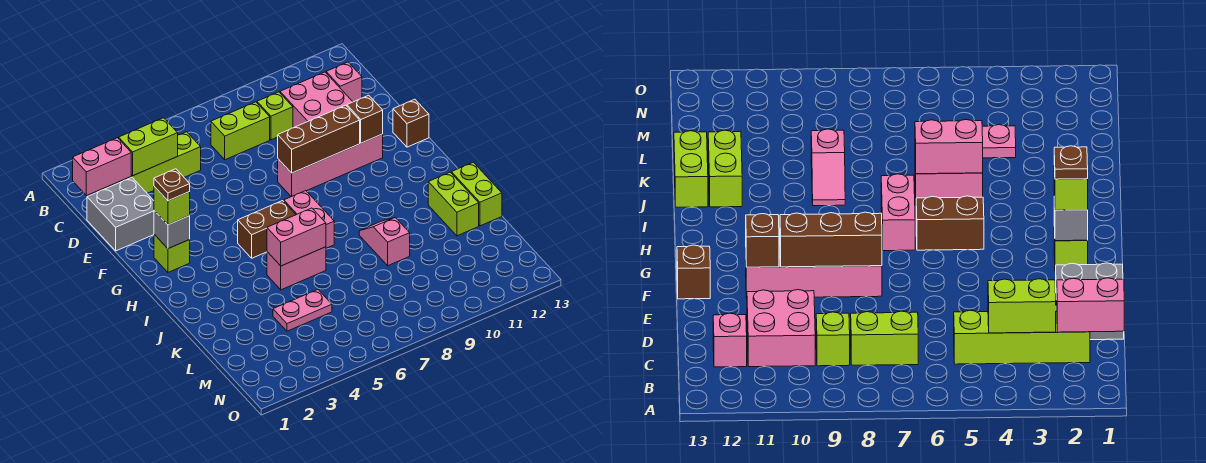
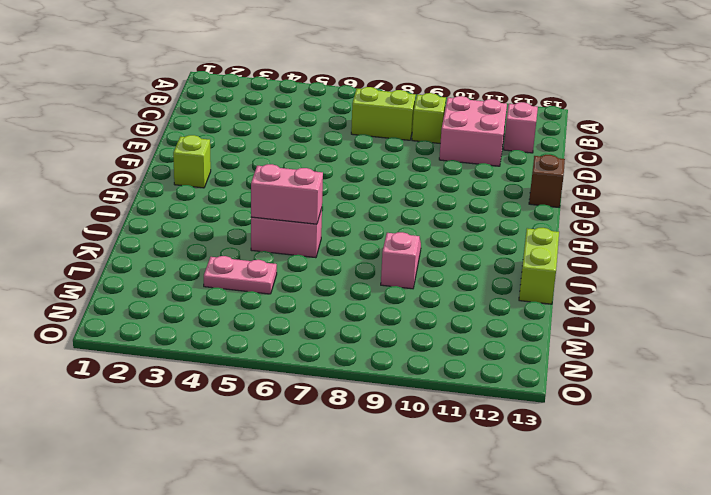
none -> lime 1x4 brick [96,132,201,193]
none -> grey 2x2 brick [87,178,154,251]
none -> pink 1x4 brick [278,134,383,197]

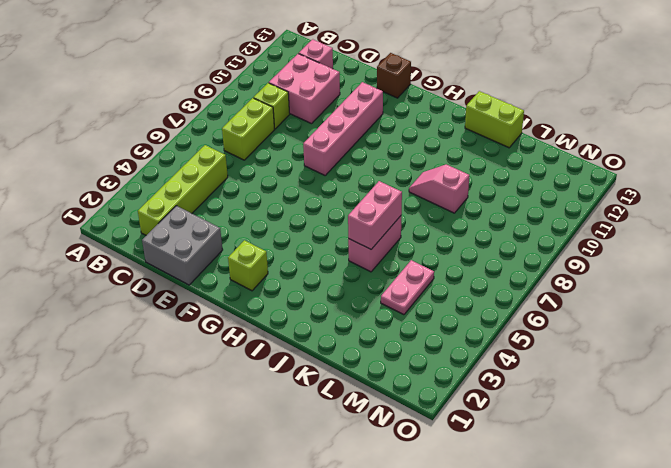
none -> brown 1x2 brick [238,201,296,258]
none -> pink 1x2 brick [284,191,334,248]
none -> lime 1x2 brick [428,172,479,236]

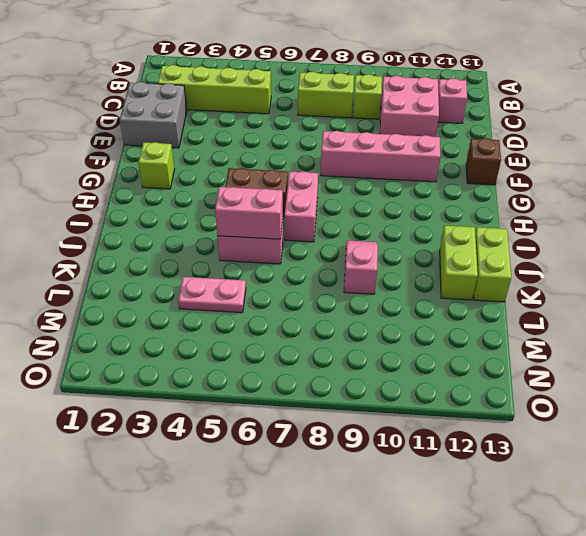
none -> pink 1x2 brick [73,138,131,196]
none -> lime 1x2 brick [119,118,178,176]
none -> brown 1x3 brick [278,105,360,173]

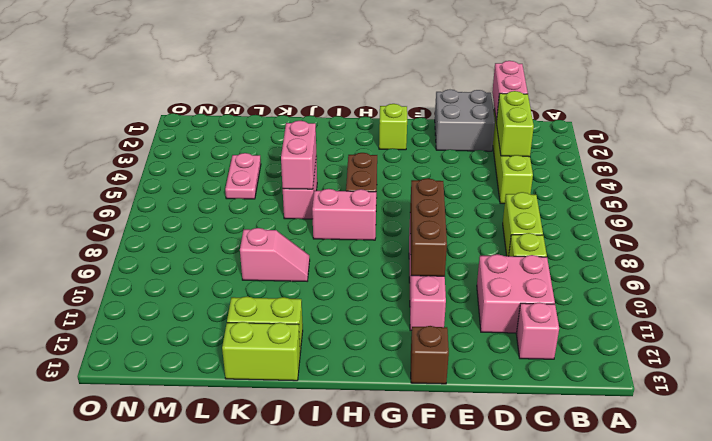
none -> brown 1x1 brick [347,95,383,143]
none -> grey 1x1 brick [154,210,190,249]
none -> lime 1x1 brick [154,187,190,225]

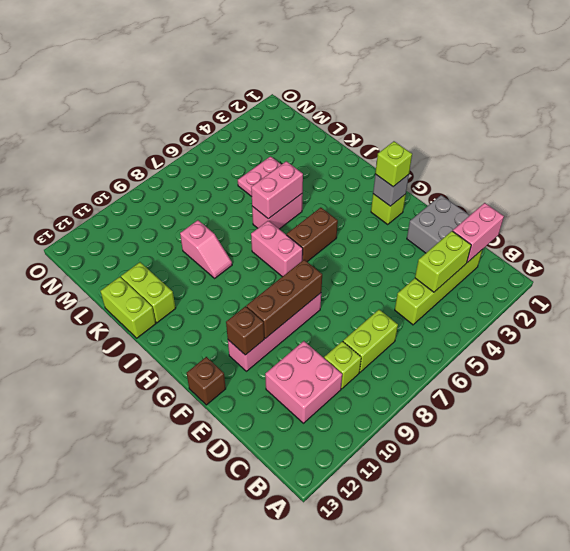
none -> pink 1x1 brick [326,62,362,102]
none -> brown 1x1 plate [154,169,190,201]

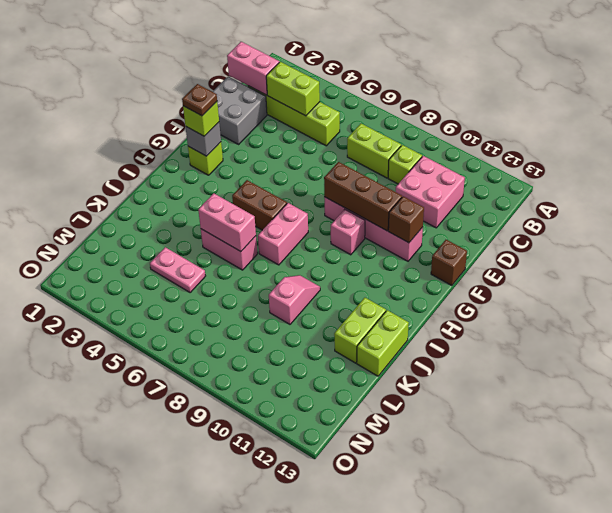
pink 1x1 brick [331,209,365,255] -> pink 1x1 brick moved to [326,62,362,102]

